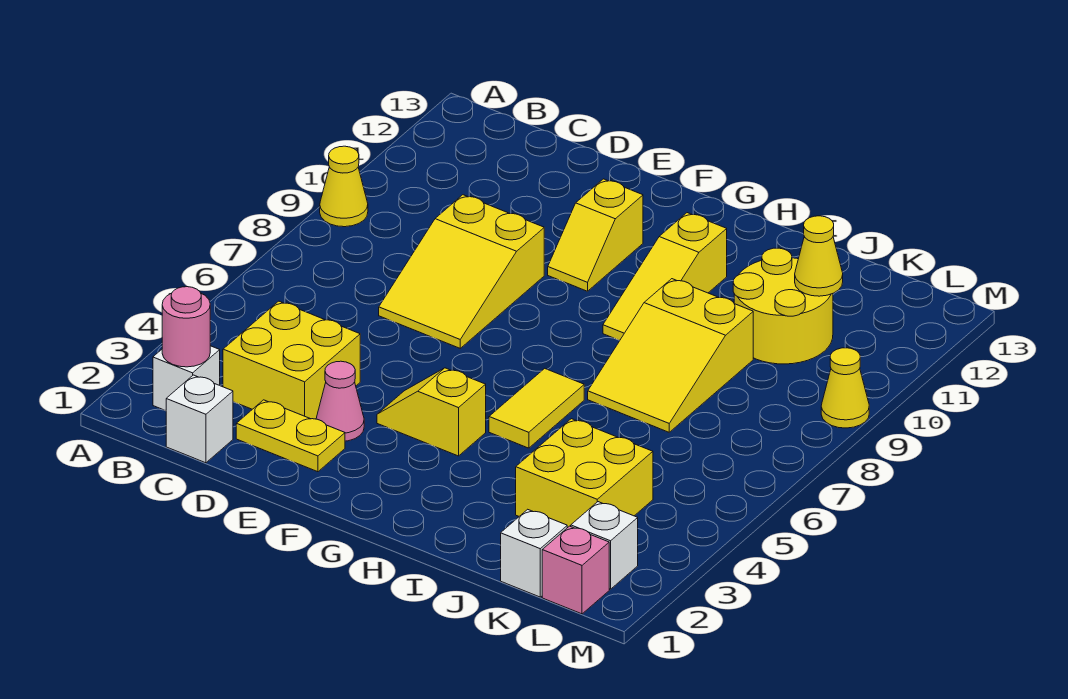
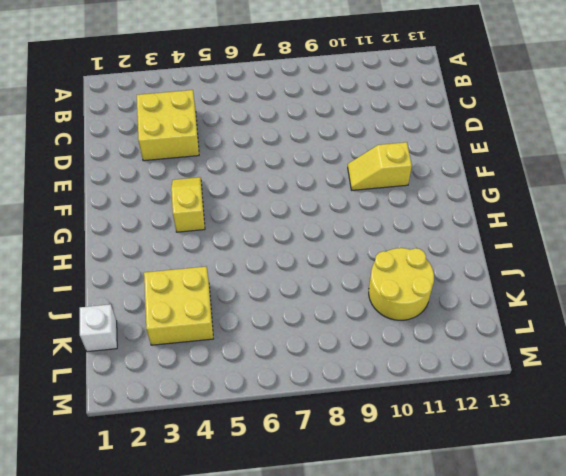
none -> yellow 1x1 cone [320,146,368,227]
none -> white 1x1 brick [153,346,220,411]
none -> white 1x1 brick [166,375,233,463]

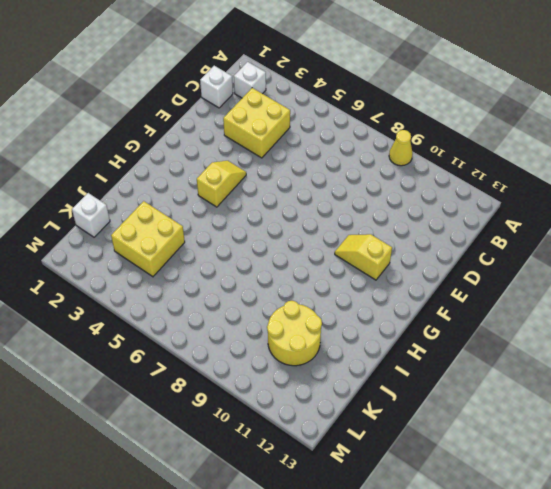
none -> yellow 1x2 plate [236,400,345,472]
none -> yellow 2x3 slope [379,195,544,348]
none -> pink 1x1 cone [316,361,364,441]

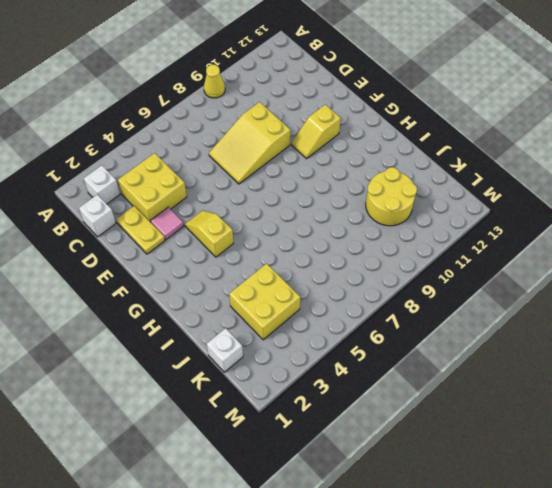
pink 1x1 tile [150,207,184,240] -> pink 1x1 cone [316,361,364,441]
none -> yellow 1x2 tile [489,368,584,448]
none -> yellow 1x3 slope [603,213,727,341]
none -> yellow 2x3 slope [588,279,753,432]

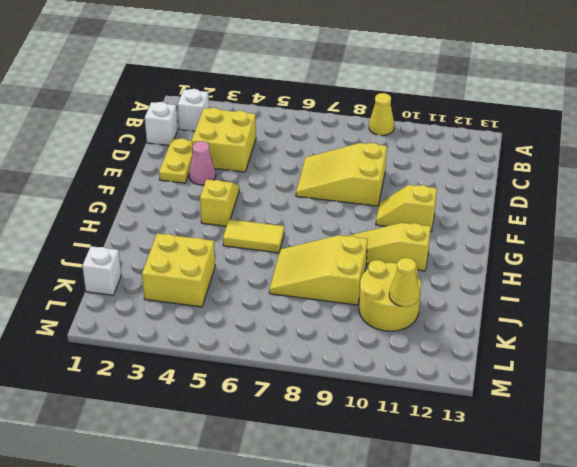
none -> pink 1x1 brick [542,526,609,614]
none -> white 1x1 brick [571,502,638,589]
none -> yellow 1x1 cone [821,348,869,428]

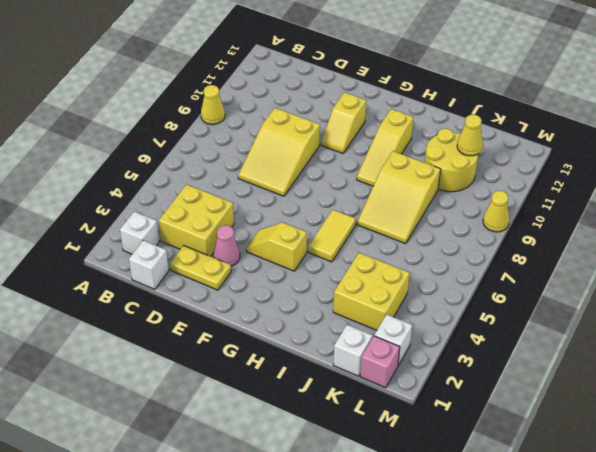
none -> pink 1x1 round brick [162,287,210,367]

